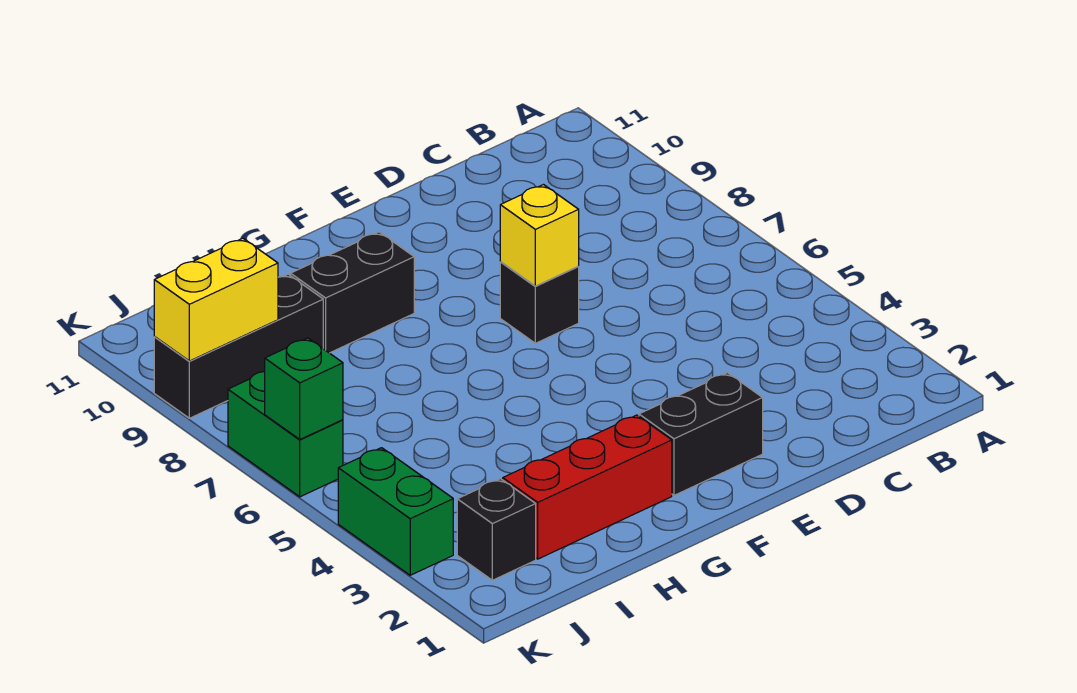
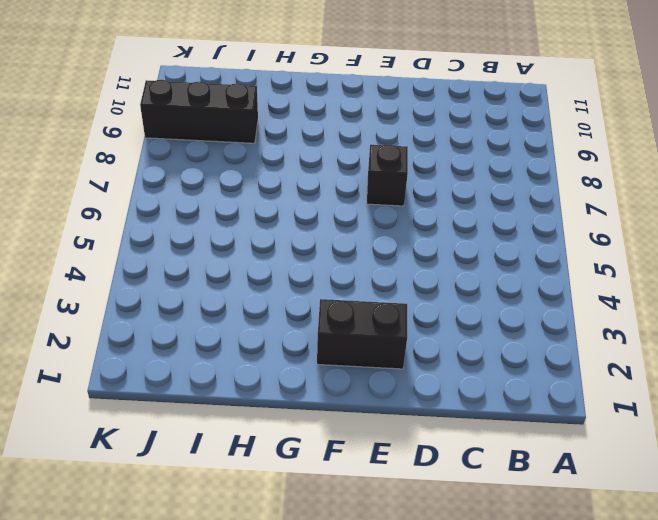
none -> red 1x3 brick [503,415,672,559]
none -> black 1x2 brick [291,232,414,353]

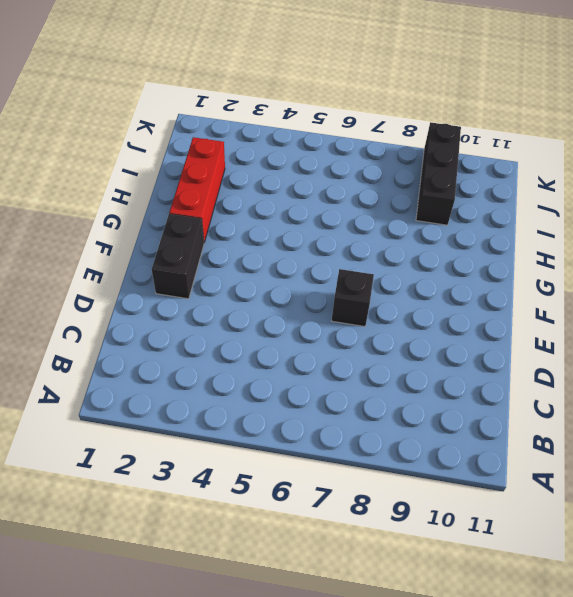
none -> black 1x2 brick [291,232,414,353]
none -> black 1x1 brick [457,479,536,580]

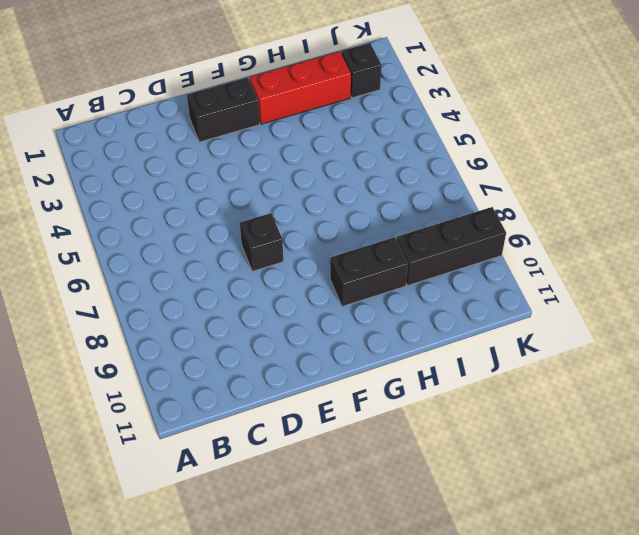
none -> green 1x2 brick [338,448,453,575]
none -> green 1x2 brick [228,371,343,497]

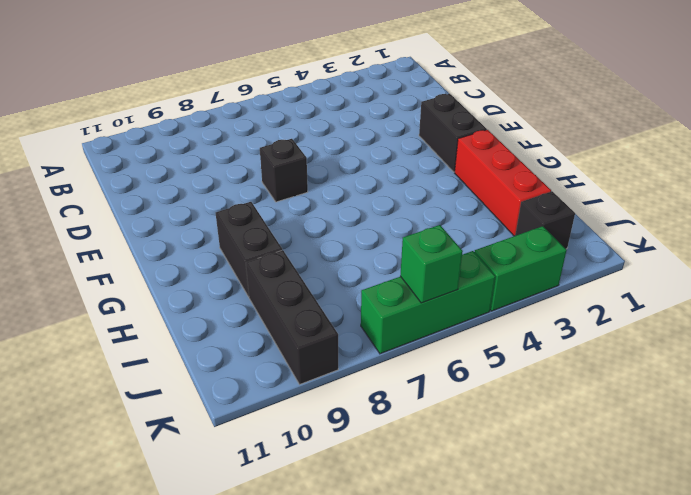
green 1x3 brick [361,251,495,354] -> green 1x2 brick [228,371,343,497]
none -> yellow 1x1 brick [500,185,579,286]
none -> yellow 1x2 brick [154,238,278,361]

